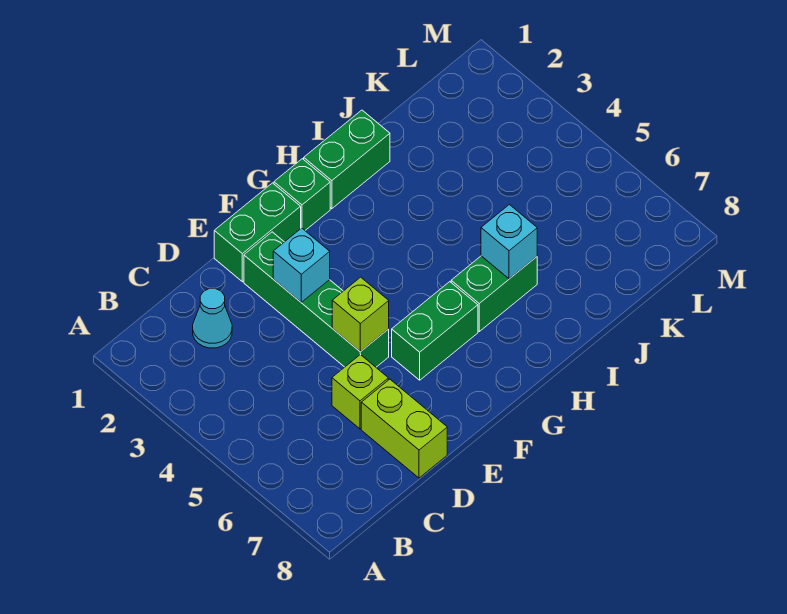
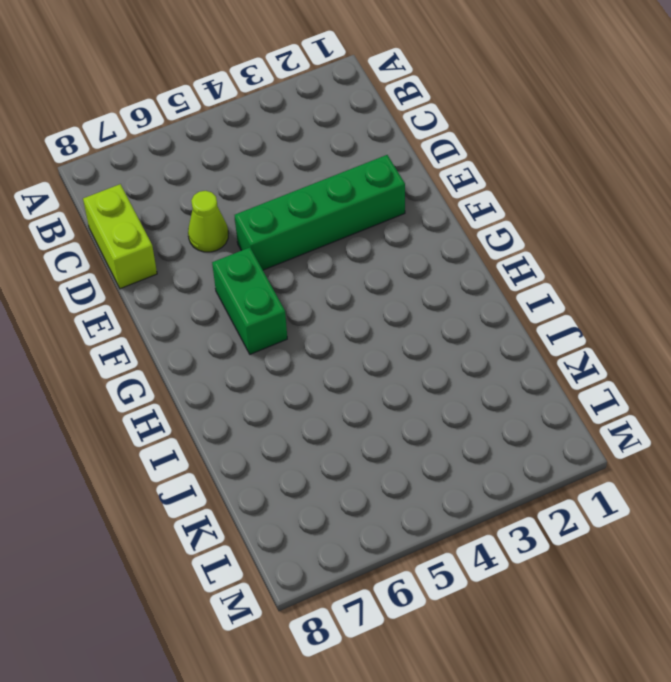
lime 1x2 brick [83,184,157,289] -> lime 1x2 brick turned to [361,379,447,478]
lime 1x1 cone [188,191,228,252] -> lime 1x1 brick [332,355,388,429]
none -> cyan 1x1 cone [193,289,232,348]
none -> green 1x2 brick [214,183,301,282]
none -> green 1x1 brick [274,159,330,230]

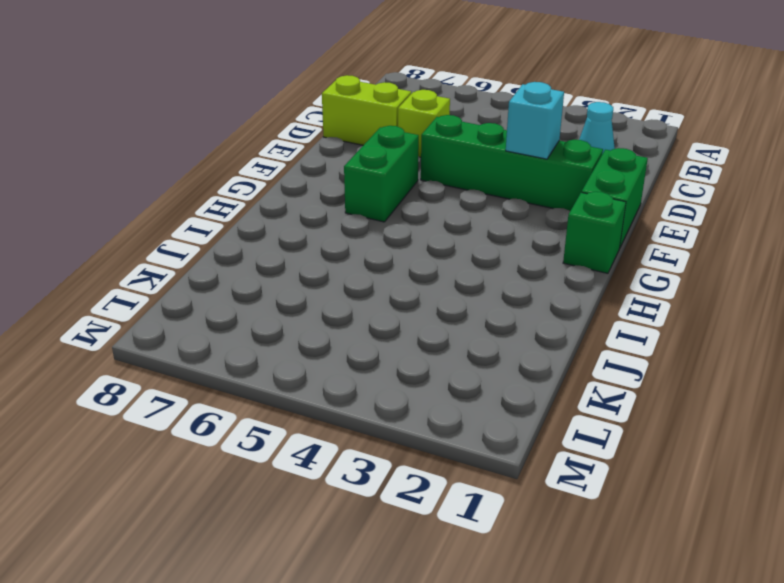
none -> green 1x2 brick [304,110,390,209]
none -> green 1x2 brick [451,256,537,331]
none -> lime 1x1 brick [332,277,389,352]

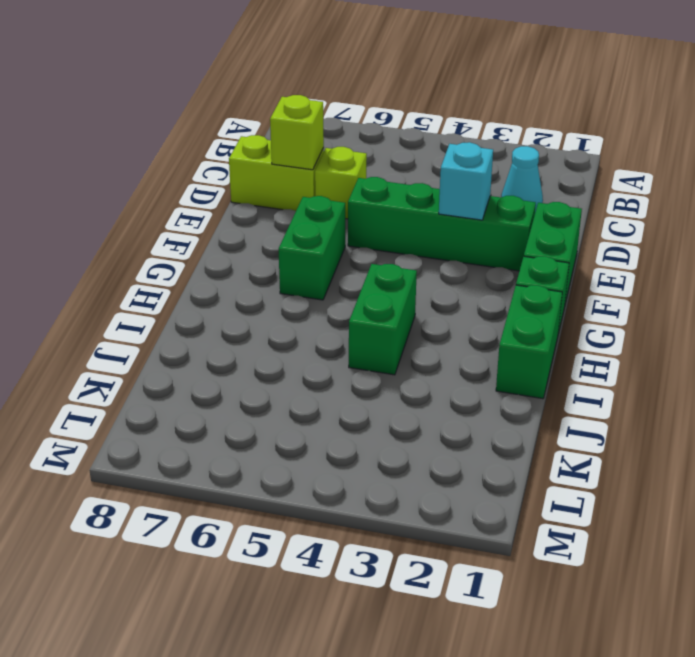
lime 1x1 brick [270,95,324,170] -> lime 1x1 brick moved to [332,277,389,352]
green 1x2 brick [349,264,417,375] -> green 1x2 brick moved to [451,256,537,331]
none -> cyan 1x1 brick [481,205,537,279]

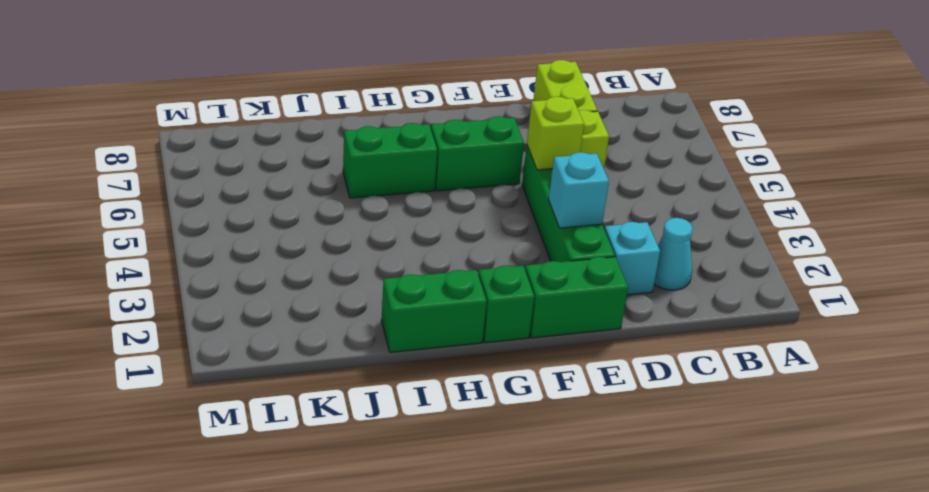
cyan 1x1 brick [604,222,660,295] -> cyan 1x1 brick moved to [481,205,537,279]

